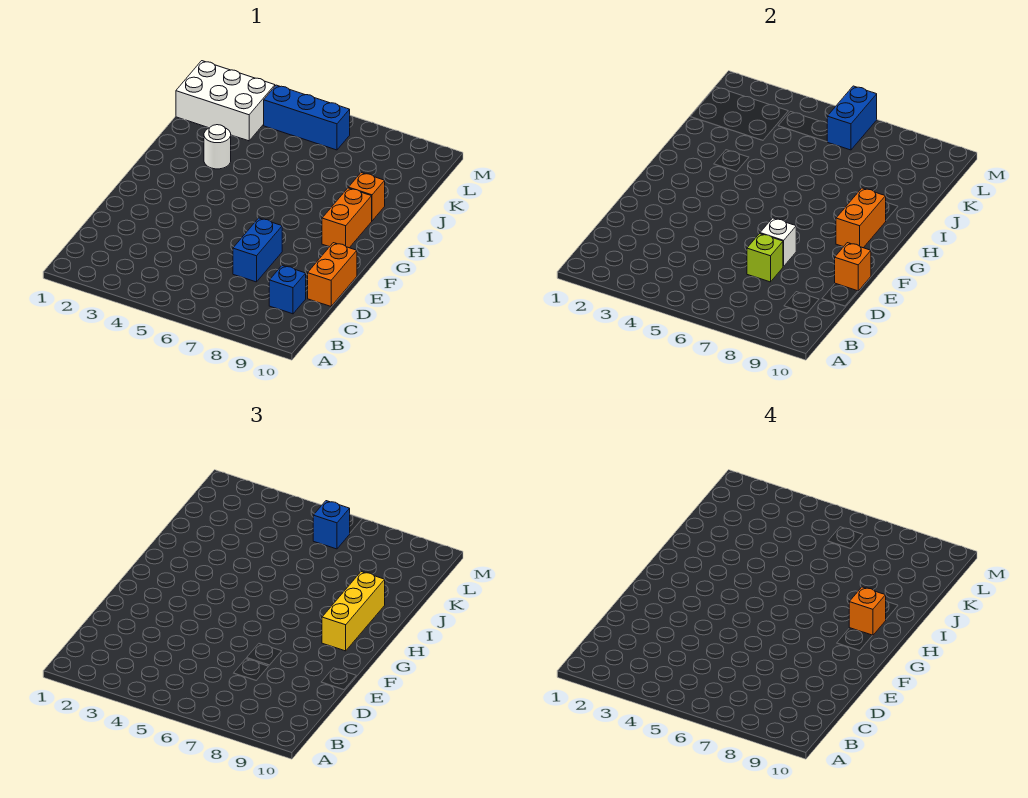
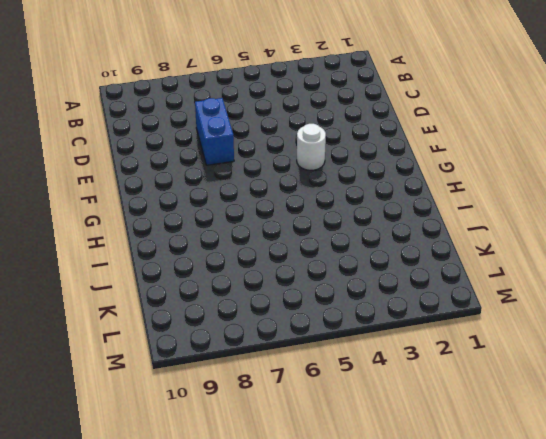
white 1x1 round brick [297,124,326,170] -> white 1x1 round brick moved to [204,125,231,169]
none -> blue 1x1 brick [269,265,306,314]
none -> orange 1x2 brick [308,243,357,306]
none -> orange 1x2 brick [322,188,372,248]

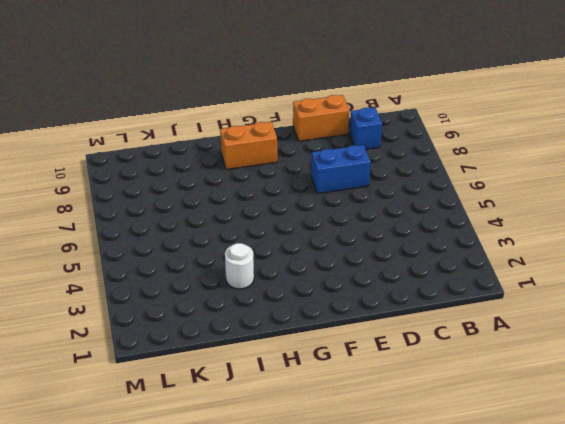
none -> orange 1x1 brick [348,173,385,221]
none -> white 2x3 brick [176,61,275,141]
none -> blue 1x3 brick [264,85,350,150]

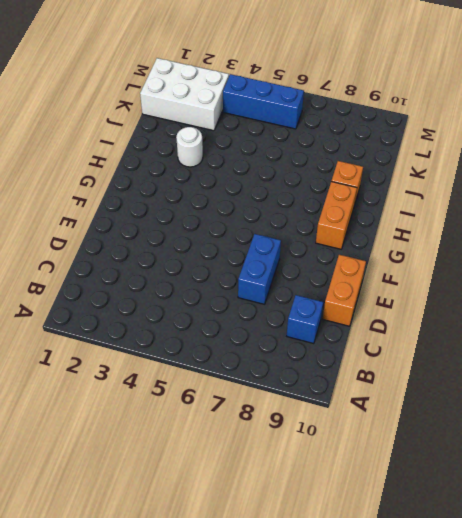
none -> lime 1x1 brick [747,234,783,282]
none -> white 1x1 brick [760,218,796,267]
none -> orange 1x1 brick [835,243,871,291]

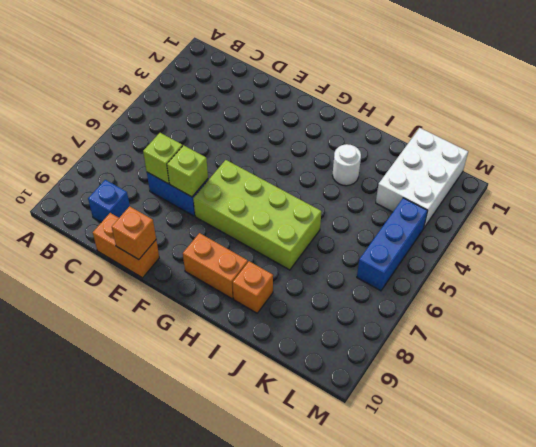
lime 1x1 brick [167,145,208,197] -> white 1x1 brick [760,218,796,267]
lime 2x4 brick [193,160,321,270] -> none
none -> orange 1x2 brick [836,188,886,248]
none -> blue 1x2 brick [827,86,877,150]
none -> yellow 1x3 brick [322,572,385,651]

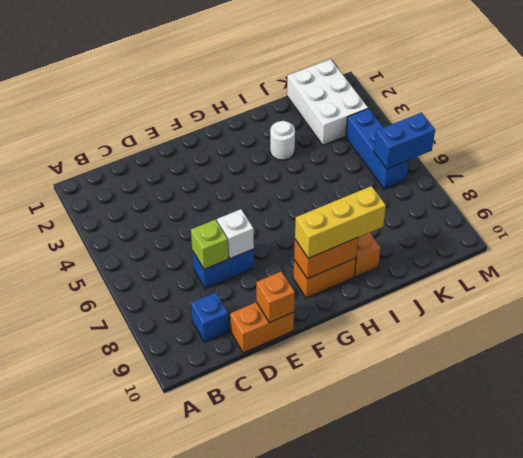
none -> blue 1x1 brick [313,501,350,549]
none -> orange 1x1 brick [849,587,886,636]

